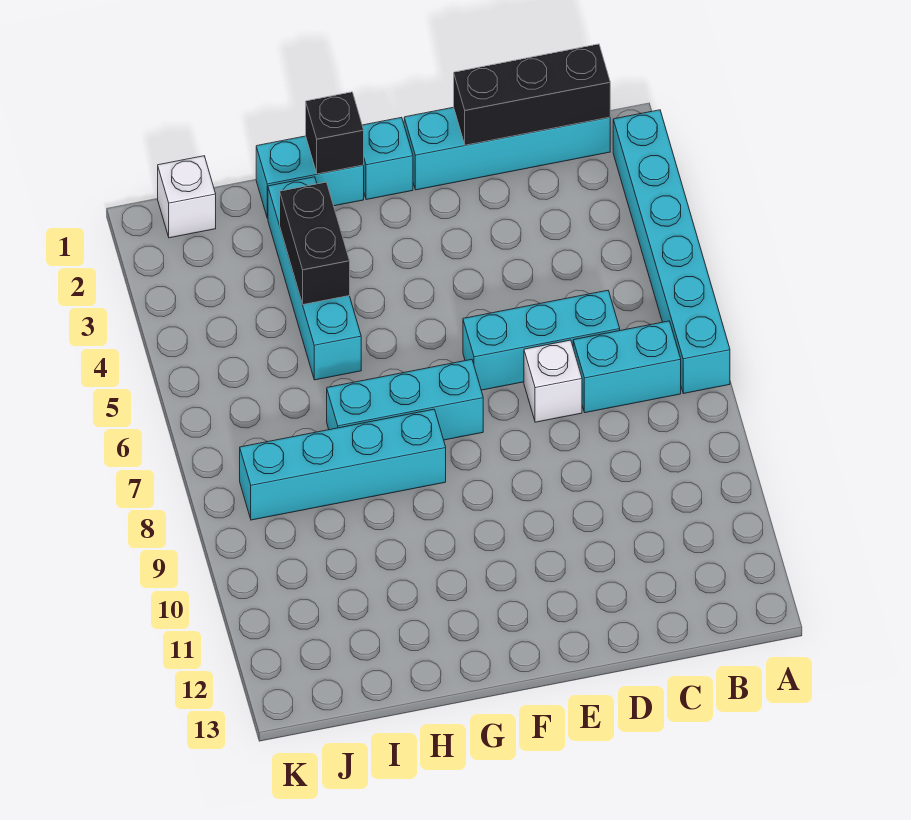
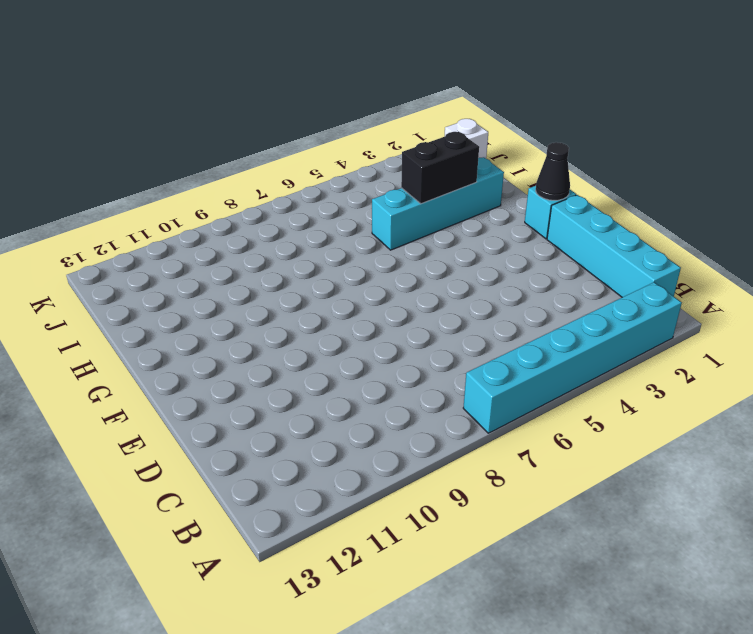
black 1x1 cone [536,142,570,200] -> none
none -> cyan 1x2 brick [573,321,681,413]
none -> cyan 1x3 brick [463,290,620,390]
none -> white 1x1 brick [524,340,582,422]

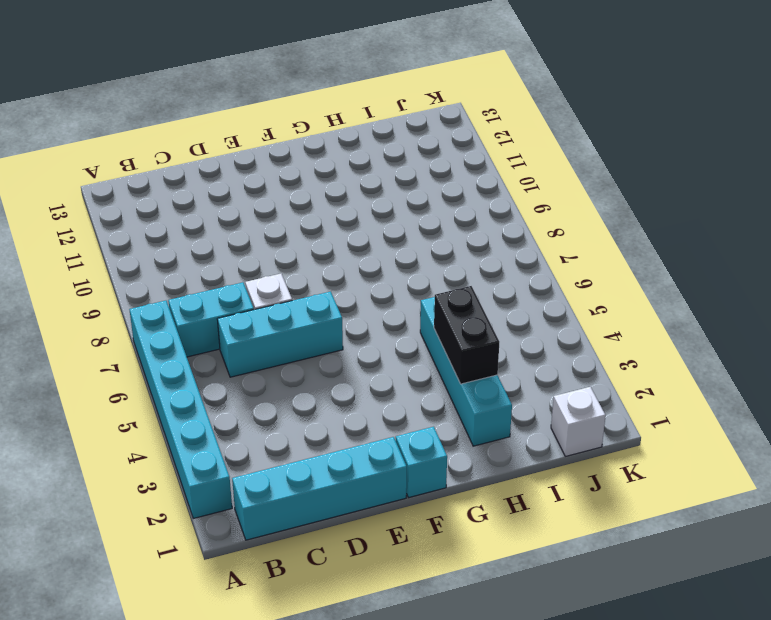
none -> cyan 1x3 brick [327,359,483,440]
none -> cyan 1x2 brick [256,136,364,218]
none -> cyan 1x4 brick [240,409,446,520]

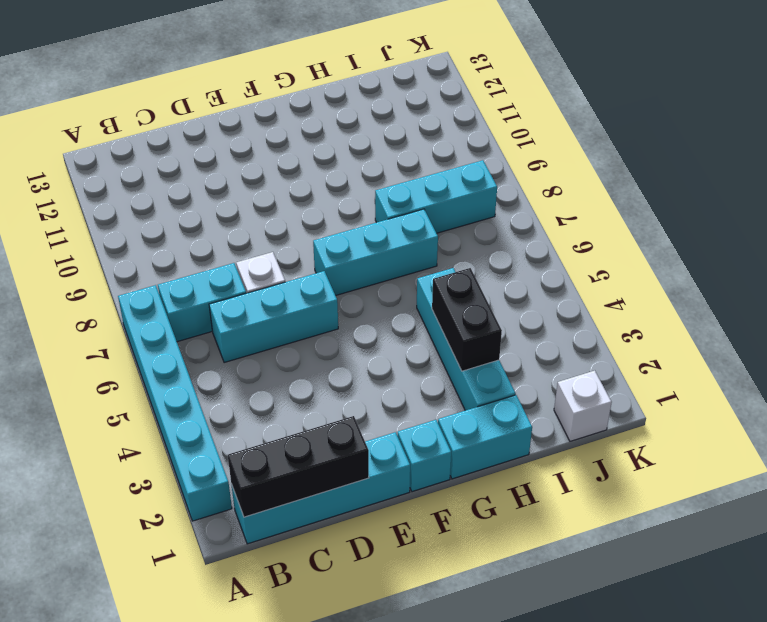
cyan 1x3 brick [375,160,497,233] -> cyan 1x4 brick [240,409,446,520]
none -> black 1x1 brick [306,92,364,174]

